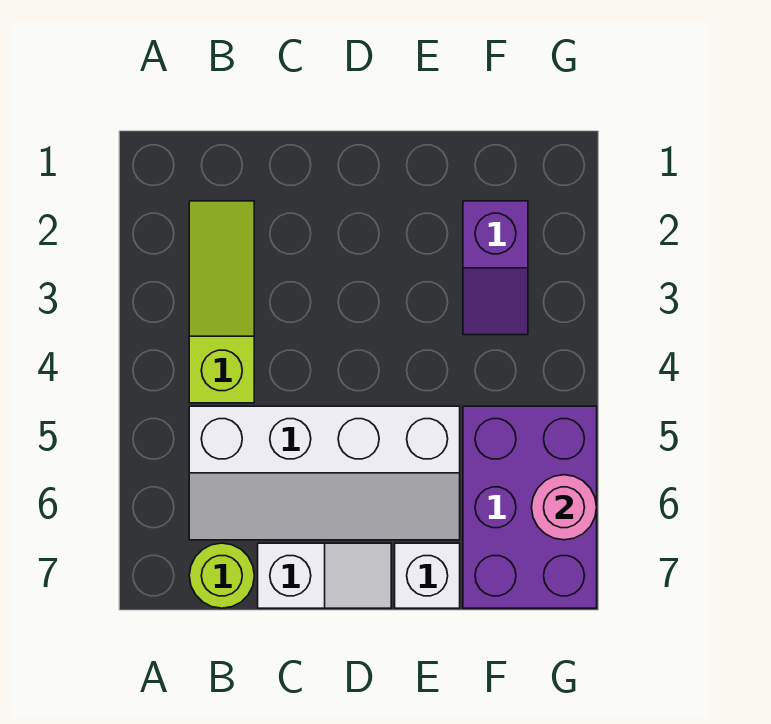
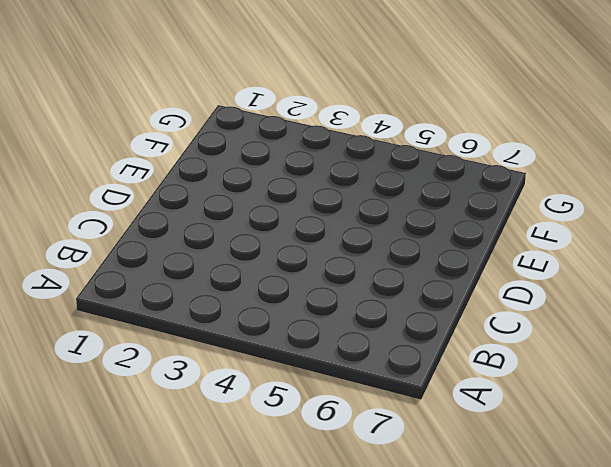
none -> lime 1x3 slope [189,201,254,403]
none -> white 2x4 slope [189,406,460,540]

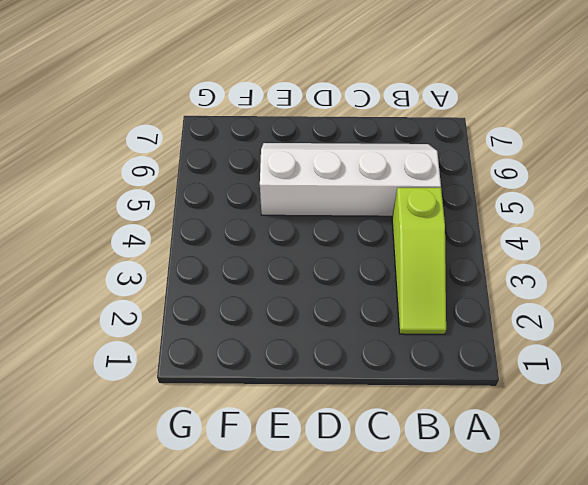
none -> lime 1x1 round brick [189,543,254,608]
none -> white 1x2 slope [258,543,391,608]

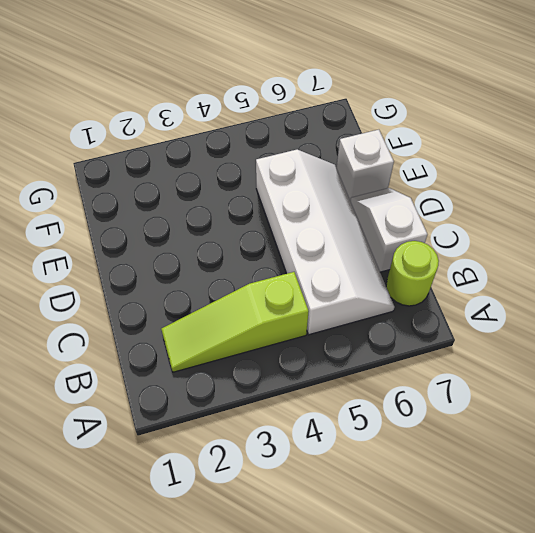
none -> purple 1x2 slope [463,201,528,335]
none -> purple 2x3 brick [463,406,597,608]

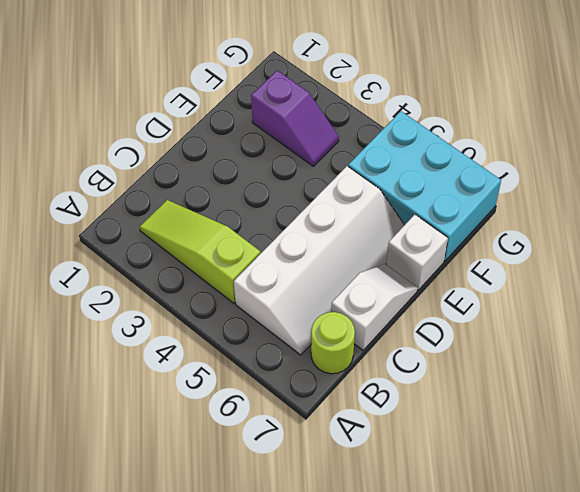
cyan 2x3 brick [348,111,501,261] -> purple 2x3 brick [463,406,597,608]
none -> pink 1x1 round brick [531,475,597,540]

